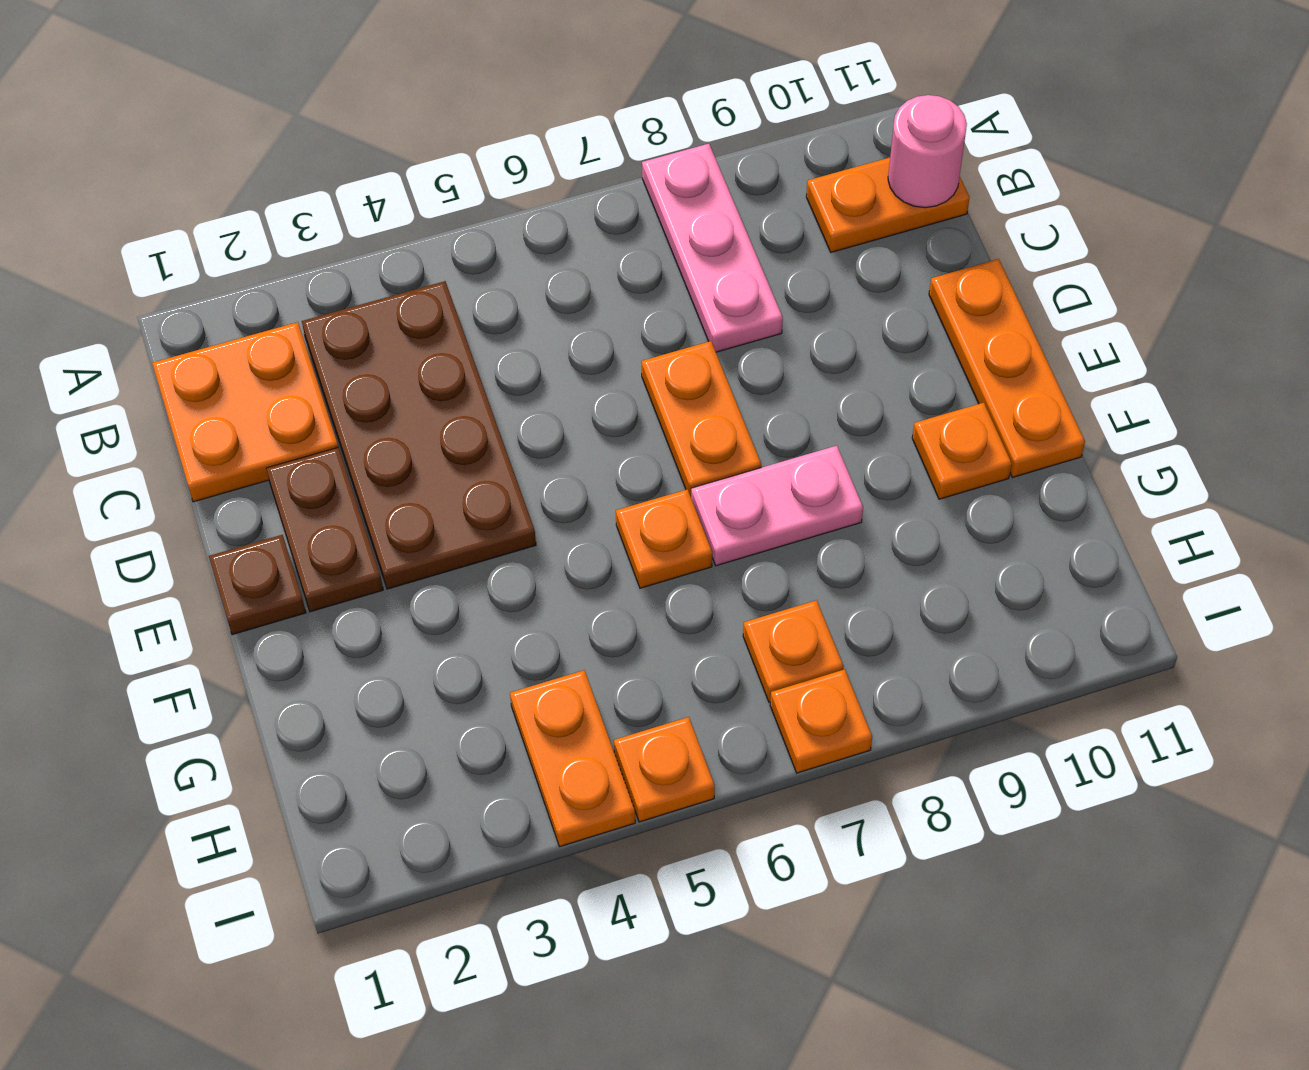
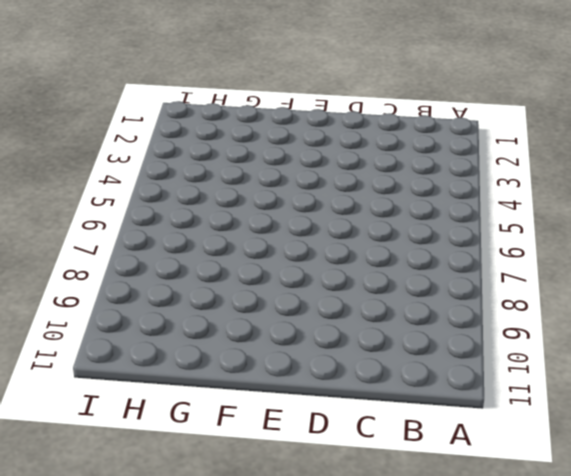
none -> pink 1x3 plate [642,144,783,352]
none -> orange 2x2 plate [152,322,338,502]
none -> brown 2x4 plate [302,281,536,589]

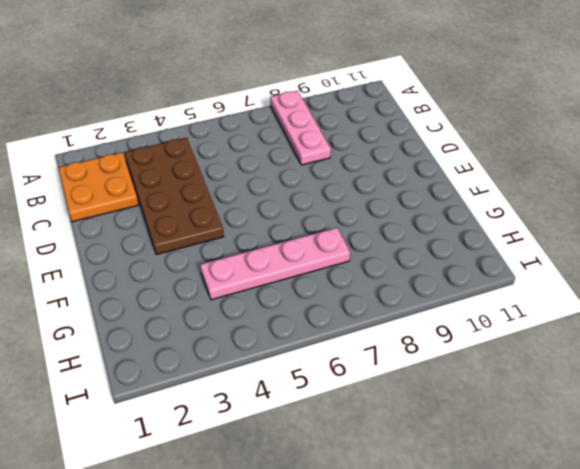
pink 1x4 plate [200,228,350,300] -> none
none -> orange 1x2 plate [806,158,970,252]
none -> brown 1x2 plate [266,447,383,612]
none -> orange 1x2 plate [641,341,761,496]

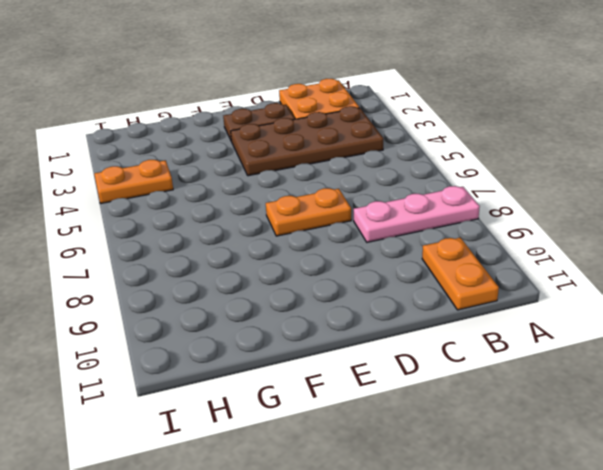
none -> orange 1x3 plate [929,259,1085,477]
none -> brown 1x1 plate [209,535,306,635]
none -> orange 1x1 plate [616,489,712,588]

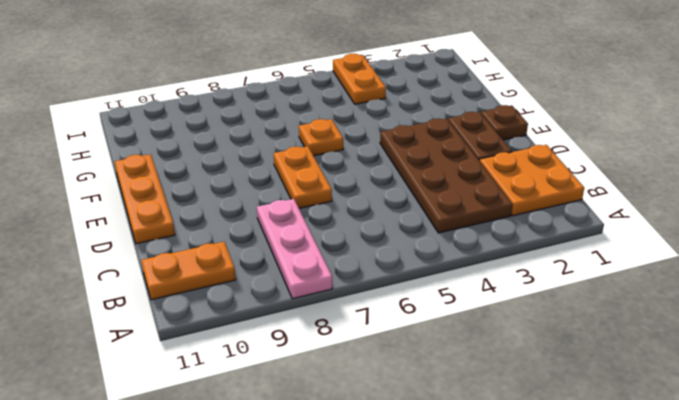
none -> pink 1x2 plate [691,446,863,566]
none -> orange 1x1 plate [912,403,1012,499]
none -> orange 1x1 plate [743,600,843,702]

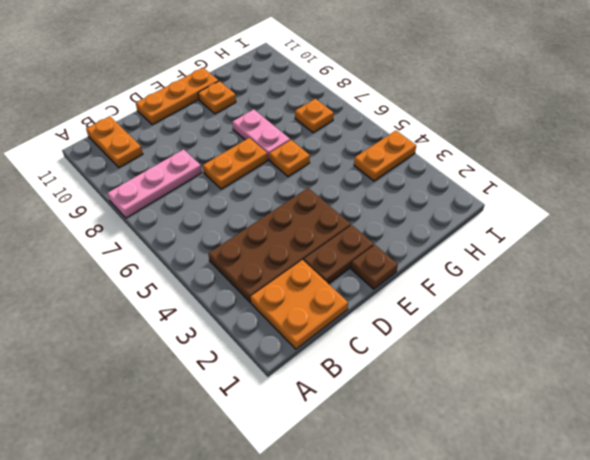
none -> orange 1x1 plate [614,717,715,822]
none -> orange 1x1 plate [770,669,872,773]
none -> pink 1x1 round brick [888,95,967,208]

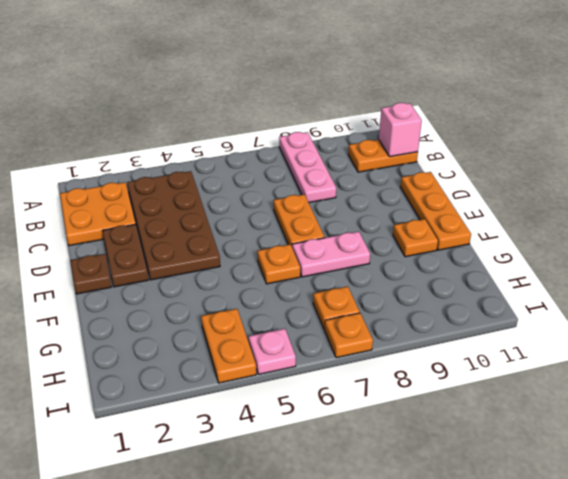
pink 1x1 brick [379,103,422,157] -> pink 1x1 round brick [888,95,967,208]
pink 1x1 plate [249,329,296,374] -> orange 1x1 plate [614,717,715,822]

